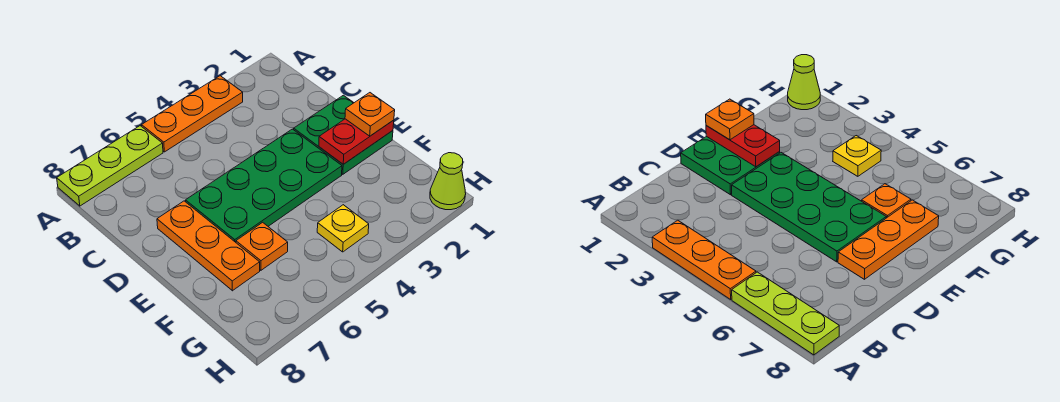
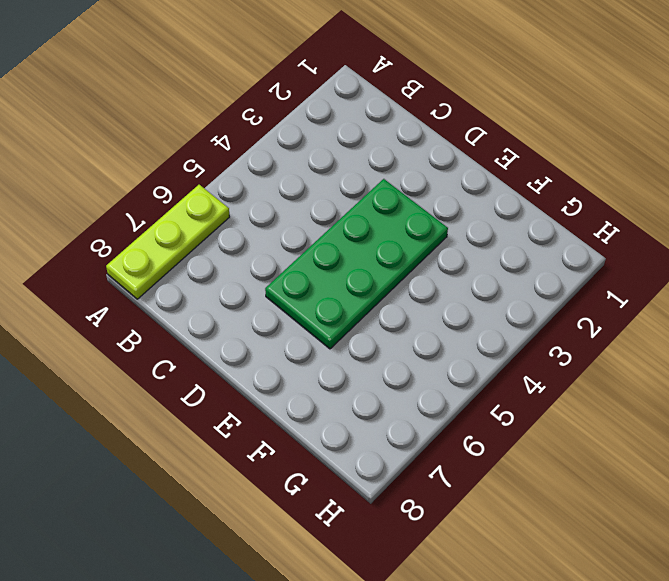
none -> orange 1x3 plate [142,76,243,152]
none -> green 2x2 plate [294,95,393,174]

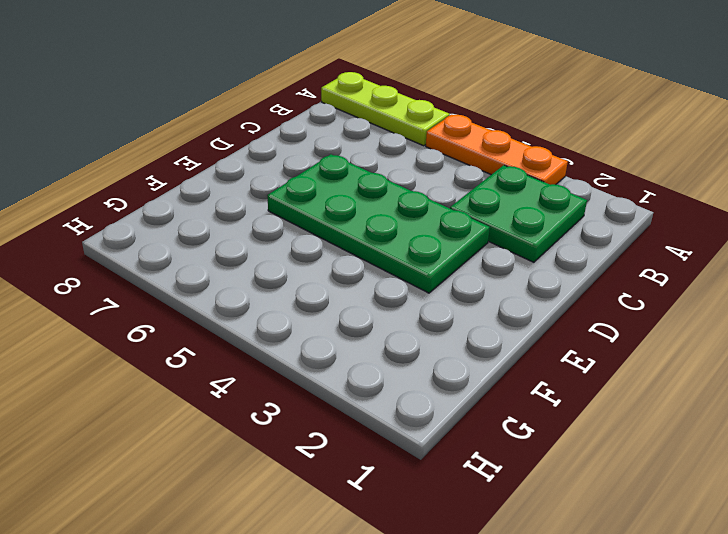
green 2x2 plate [450,165,587,262] -> green 2x2 plate moved to [294,95,393,174]
none -> orange 1x3 plate [157,201,260,291]
none -> orange 1x1 plate [236,222,288,270]

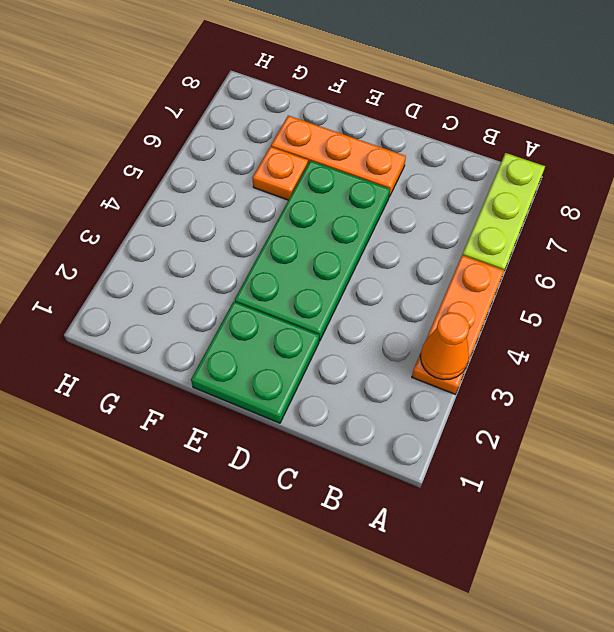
orange 1x1 cone [420,312,469,380] -> none
none -> yellow 1x1 plate [317,205,369,252]
none -> lime 1x1 cone [430,153,466,210]

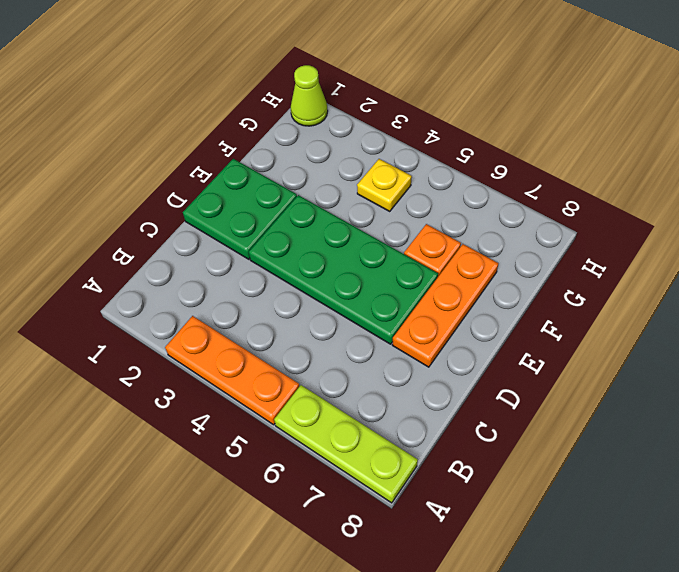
none -> red 1x2 plate [319,119,394,164]
none -> orange 1x1 plate [345,93,395,136]

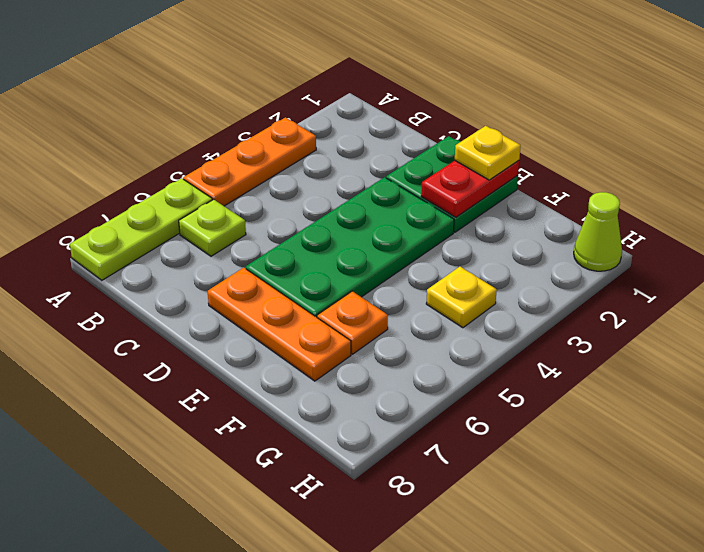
lime 1x1 plate [179,199,246,256] -> none
yellow 1x1 plate [455,126,521,180] -> orange 1x1 plate [345,93,395,136]

